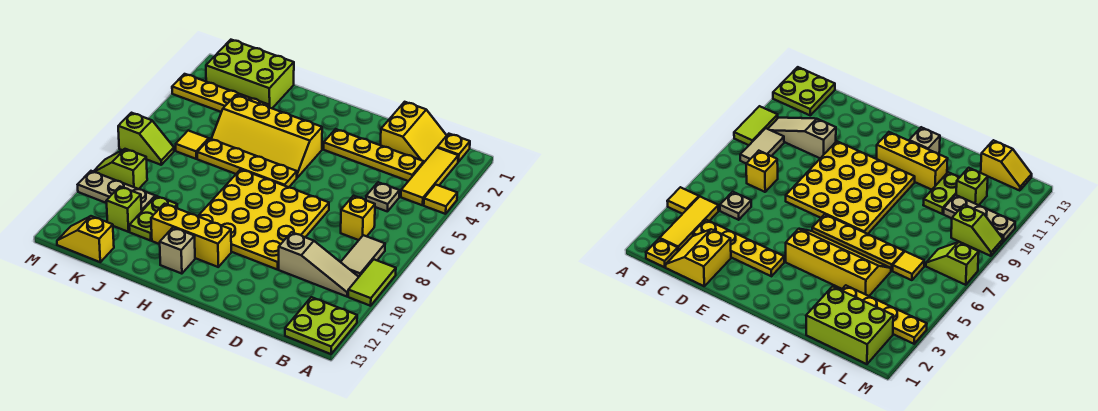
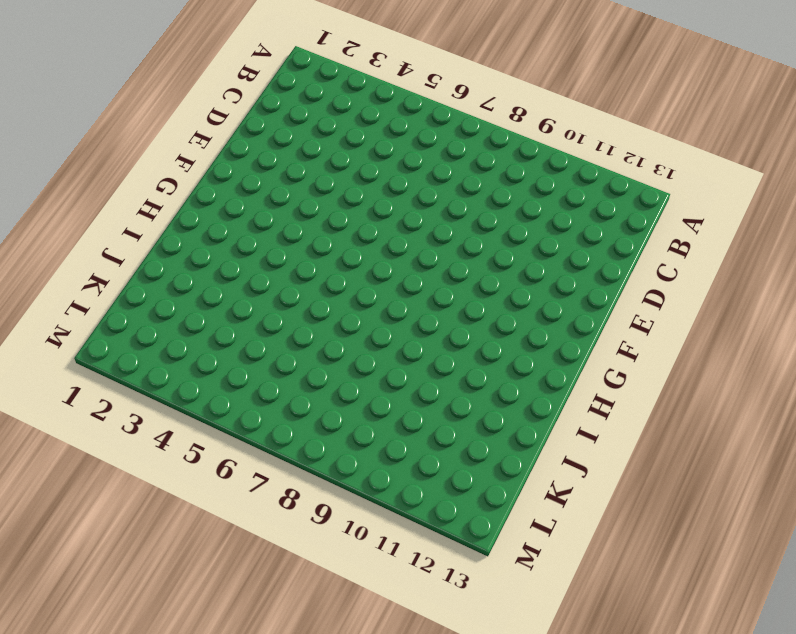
none -> yellow 1x1 tile [424,185,457,214]
none -> lime 1x2 tile [348,259,396,306]
none -> lime 2x2 plate [285,297,357,354]

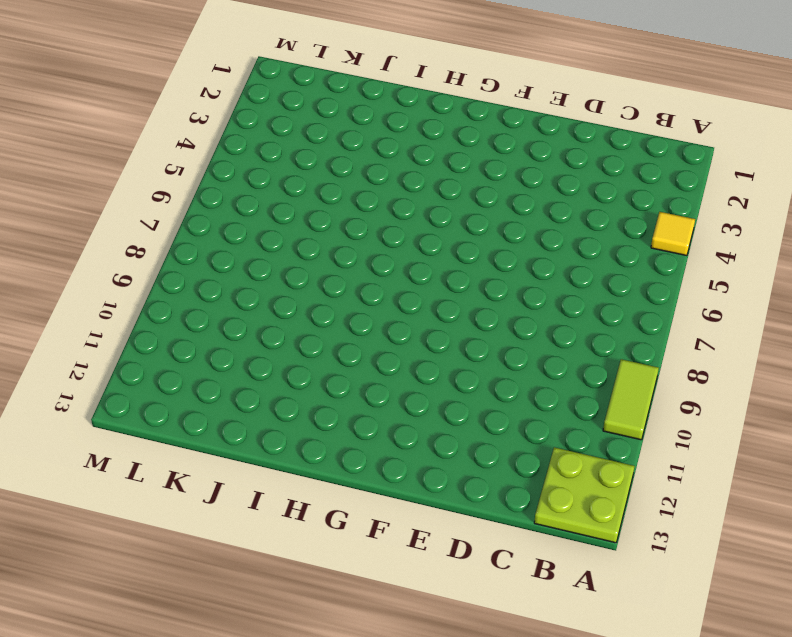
none -> yellow 1x1 plate [437,134,470,162]
none -> yellow 1x3 tile [401,148,458,205]
none -> tan 1x2 tile [341,235,385,277]

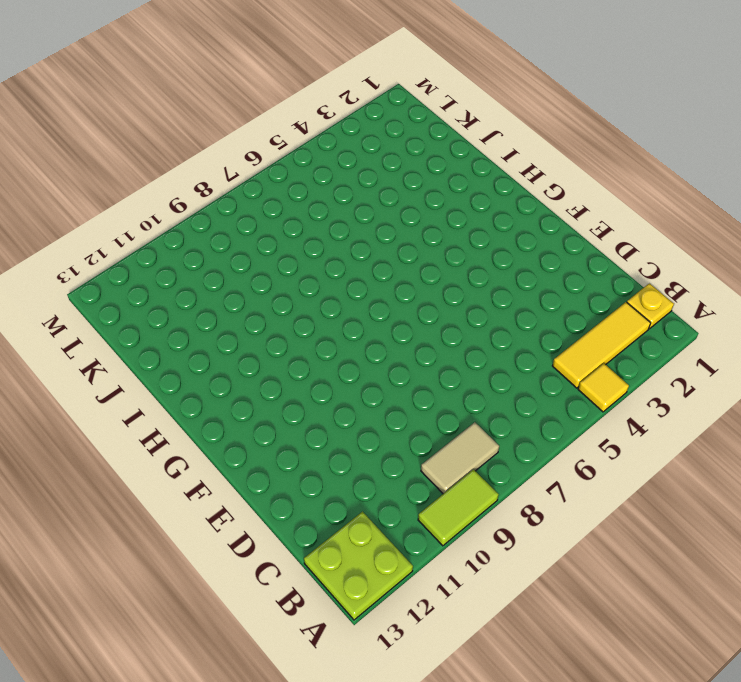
none -> tan 1x3 slope [279,232,358,297]
none -> yellow 2x2 slope [380,102,447,162]
none -> yellow 1x4 plate [324,129,424,181]

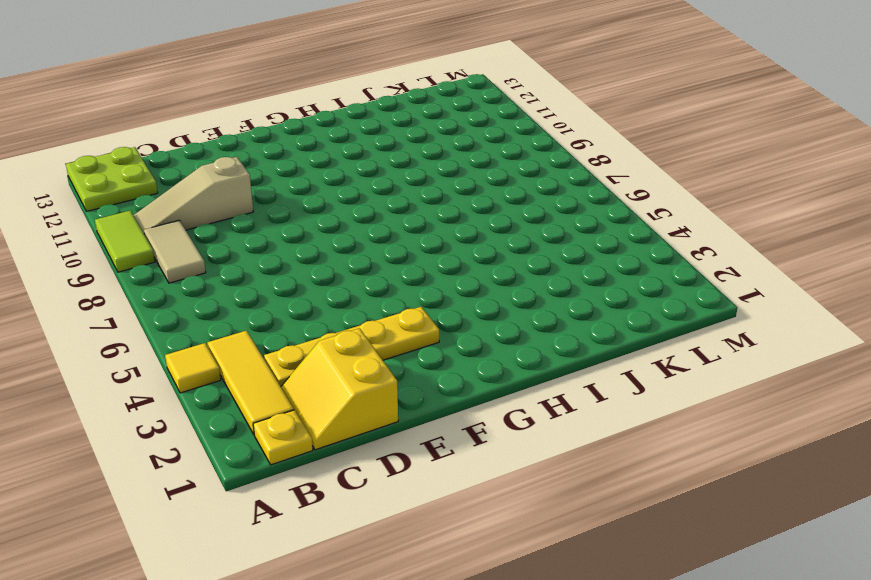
none -> tan 1x1 plate [366,182,399,212]
none -> yellow 1x1 brick [341,196,375,240]
none -> yellow 4x4 plate [198,169,329,270]

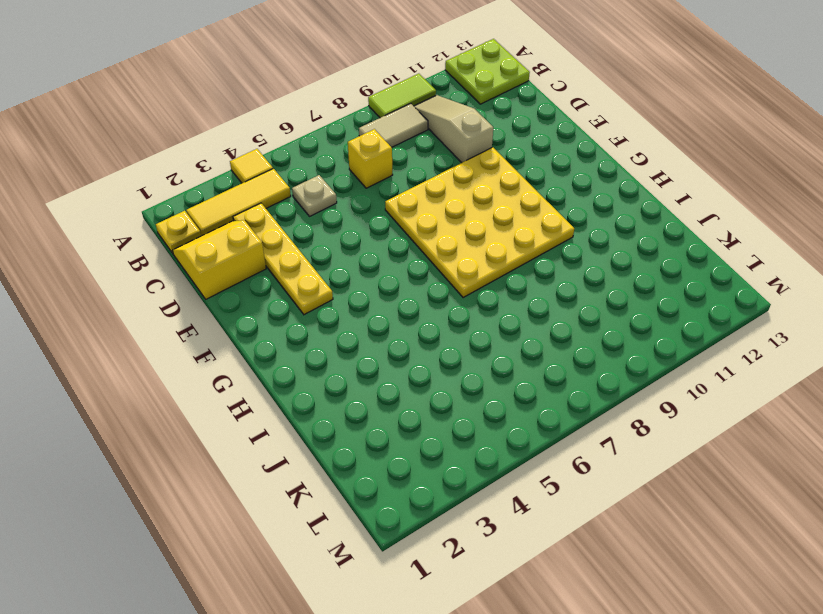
none -> yellow 2x4 slope [211,95,322,178]
none -> yellow 1x4 plate [197,139,297,187]
none -> yellow 1x3 brick [151,204,231,267]

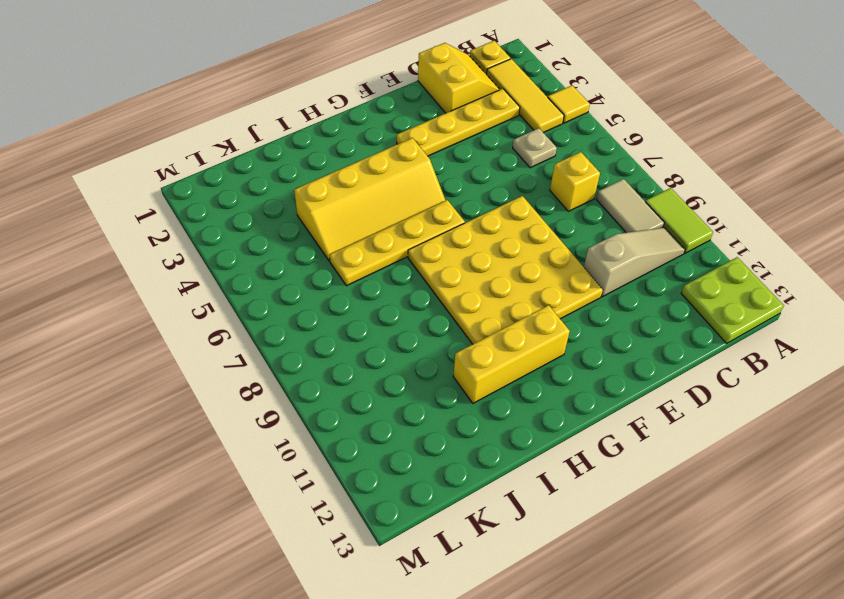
none -> tan 1x1 brick [160,227,195,274]
none -> lime 2x3 brick [206,40,294,108]
none -> yellow 1x4 plate [172,74,269,112]

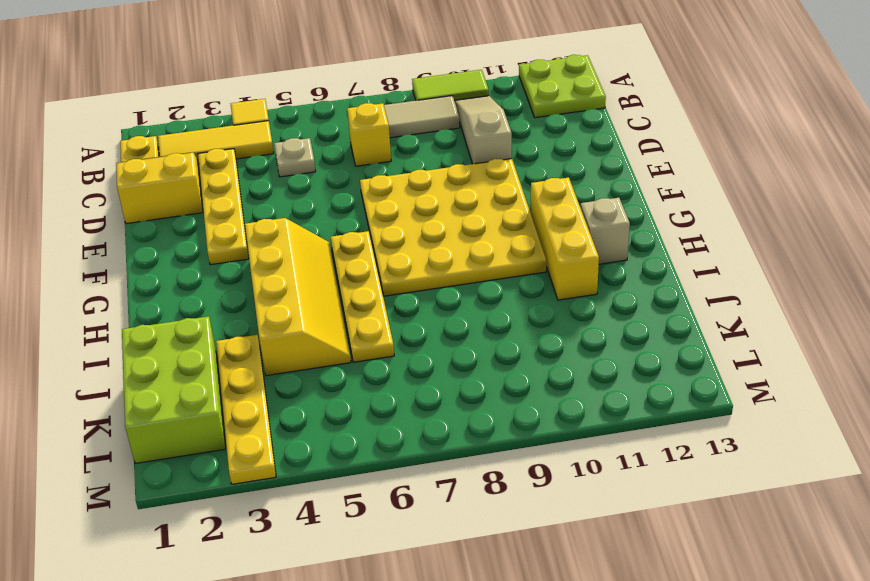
none -> lime 1x2 plate [129,196,177,241]
none -> yellow 1x1 tile [176,131,209,159]
none -> tan 1x3 plate [78,171,155,211]

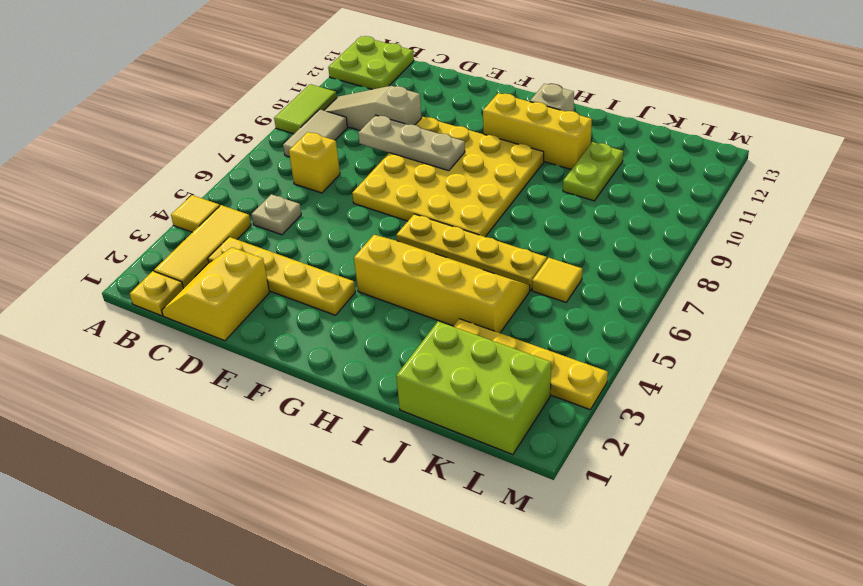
tan 1x3 plate [358,115,465,171] -> tan 1x3 plate moved to [78,171,155,211]
none -> lime 1x1 brick [107,187,142,232]
none -> yellow 1x2 slope [57,216,114,262]
none -> lime 1x2 slope [118,113,174,165]

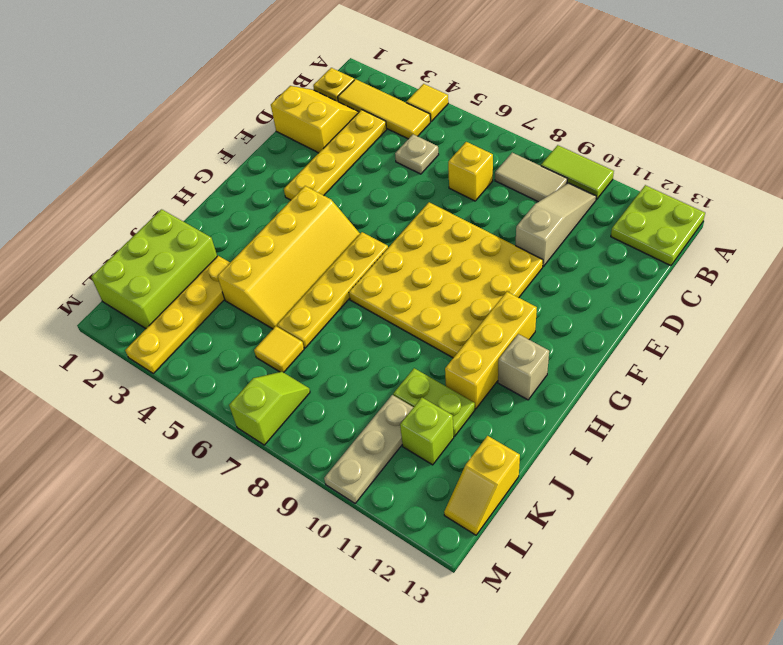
none -> lime 1x2 slope [93,149,147,189]

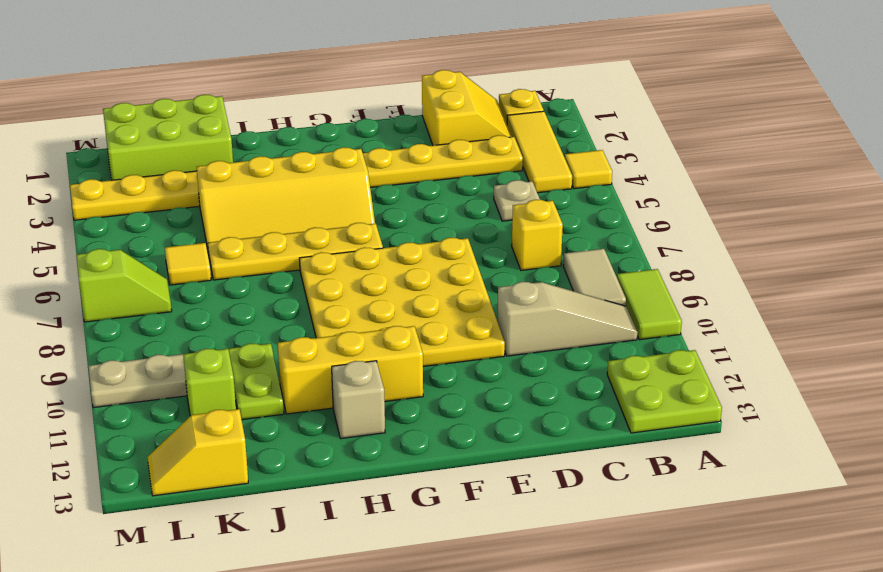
none -> lime 1x2 slope [93,149,147,189]

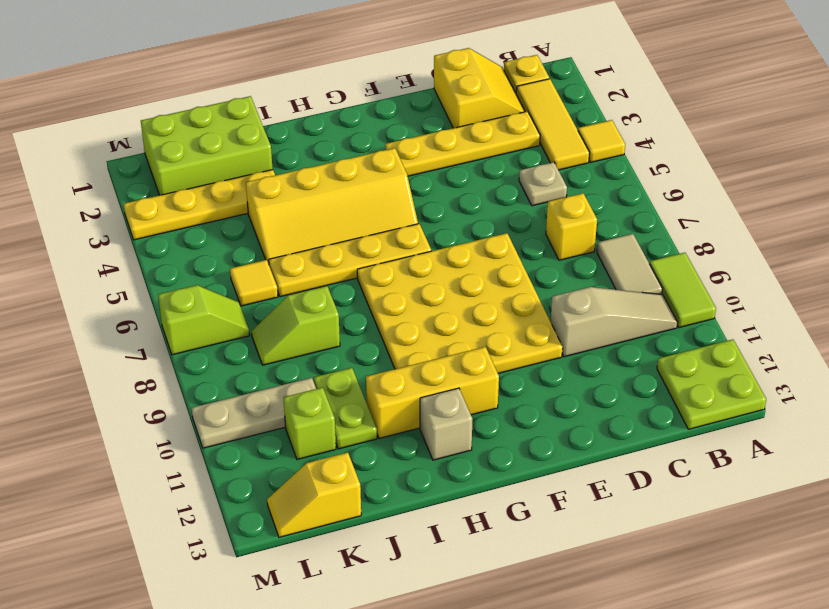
lime 1x2 slope [252,286,340,365] -> lime 1x2 slope moved to [93,149,147,189]

